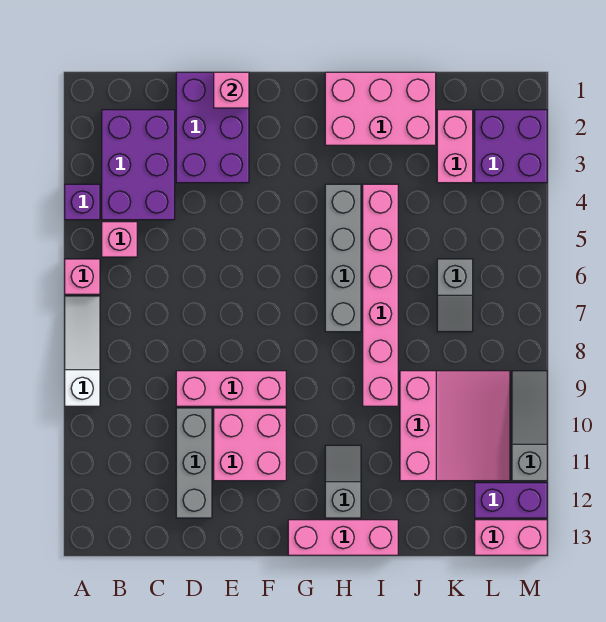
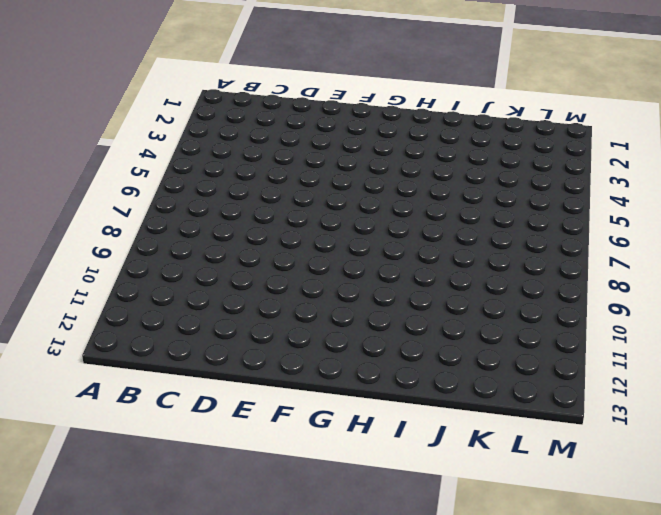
none -> purple 1x1 brick [65,184,100,220]
none -> pink 1x1 brick [65,259,100,294]
none -> white 1x3 slope [65,296,100,406]

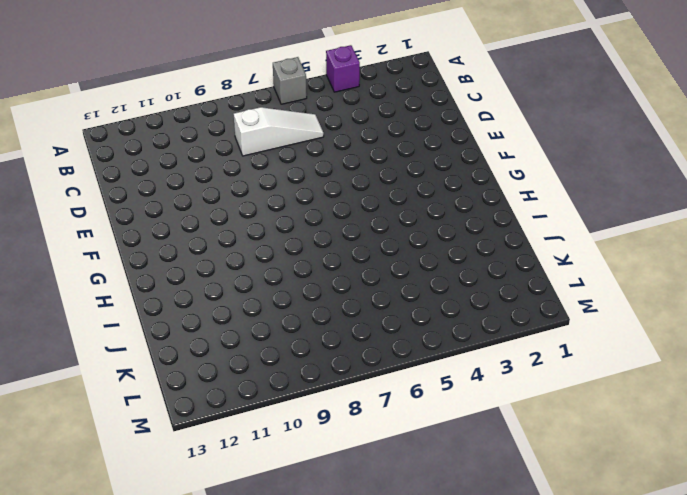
grey 1x1 brick [273,57,307,104] -> pink 1x1 brick [65,259,100,294]
white 1x3 slope [234,107,324,156] -> white 1x3 slope moved to [65,296,100,406]
none -> purple 2x3 brick [102,110,175,220]
none -> pink 1x1 brick [102,222,137,257]
none -> purple 2x3 brick [176,72,249,183]

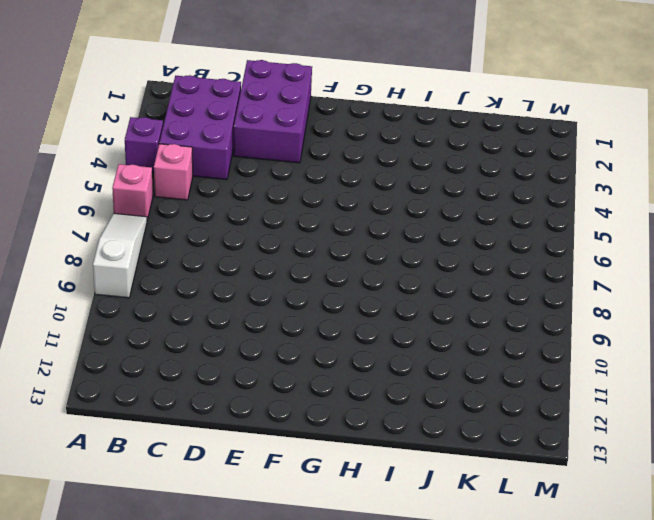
none -> pink 1x3 brick [176,371,286,406]
none -> grey 1x3 brick [176,408,212,518]
none -> pink 2x2 brick [214,408,286,481]

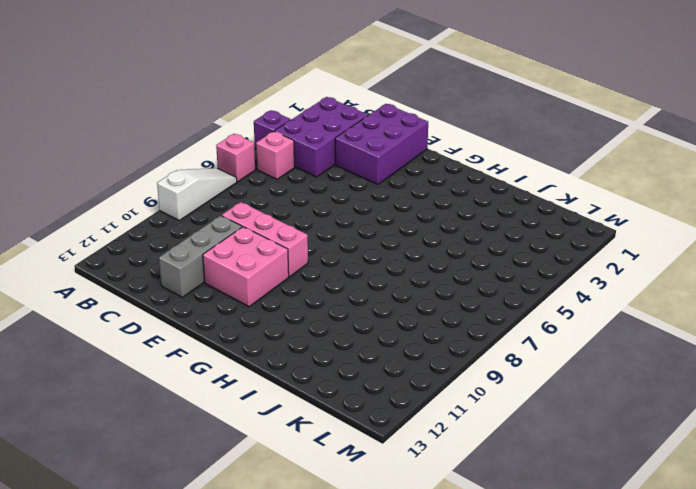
none -> pink 1x3 brick [288,520,398,555]
none -> pink 2x3 brick [325,72,436,145]
none -> grey 1x4 brick [325,184,361,332]

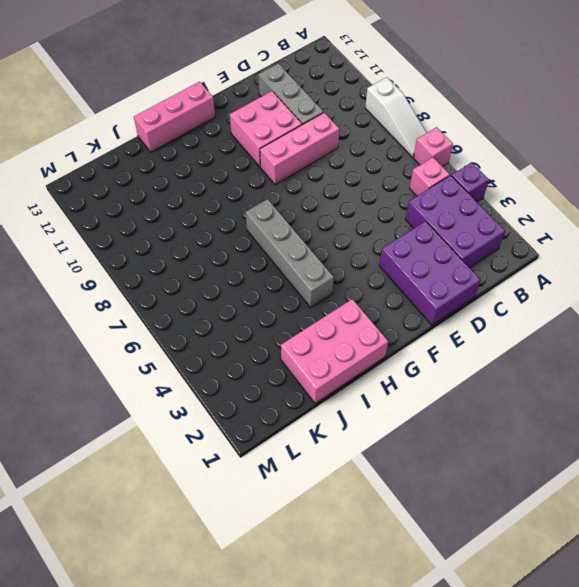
none -> grey 1x2 slope [325,445,361,518]
none -> pink 1x6 brick [363,184,398,406]
none -> pink 3x3 slope [400,371,510,481]

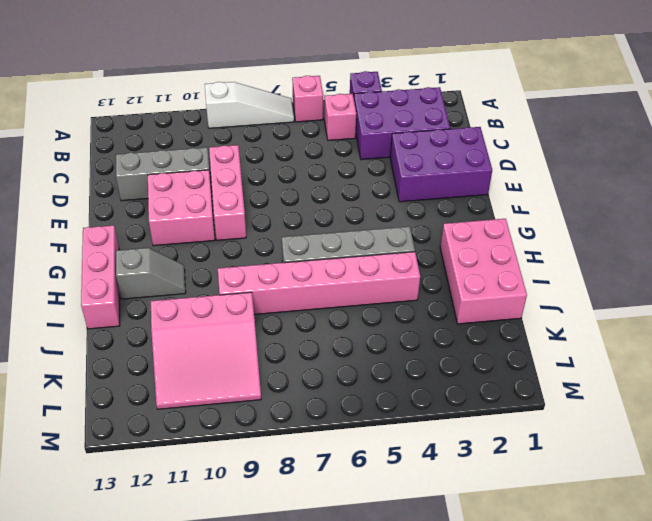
none -> pink 1x2 brick [437,110,473,183]
none -> grey 1x2 slope [437,259,473,332]
none -> purple 2x2 brick [475,110,547,183]

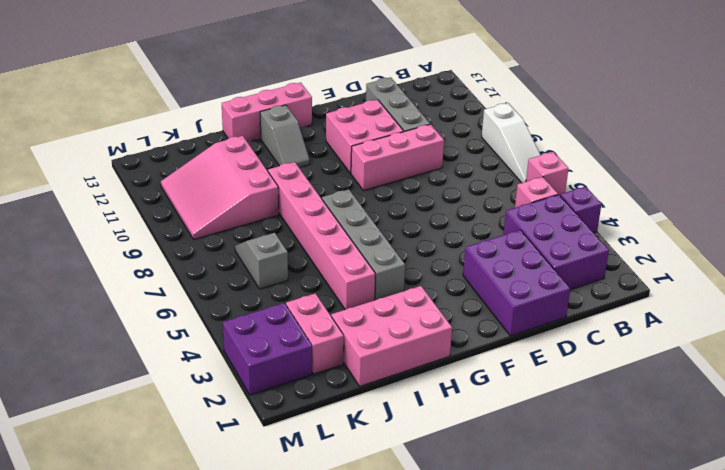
none -> purple 1x2 brick [475,483,547,518]
none -> pink 1x2 brick [475,520,547,555]
none -> grey 1x3 slope [512,371,547,481]

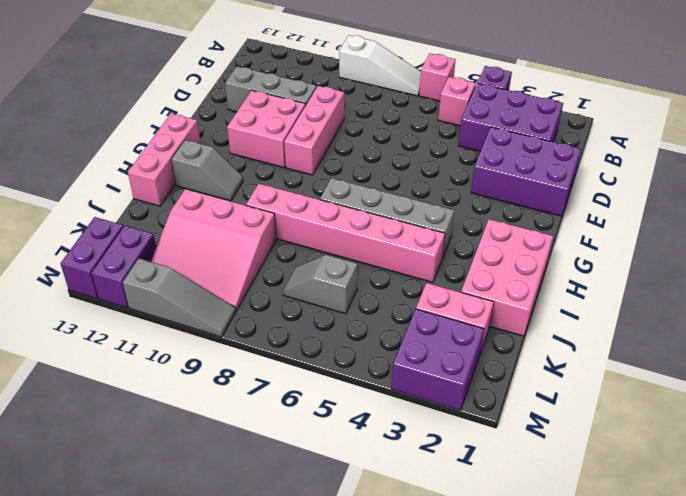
purple 1x2 brick [60,217,123,298] -> pink 1x2 brick [475,520,547,555]
none -> pink 1x1 brick [214,72,249,108]

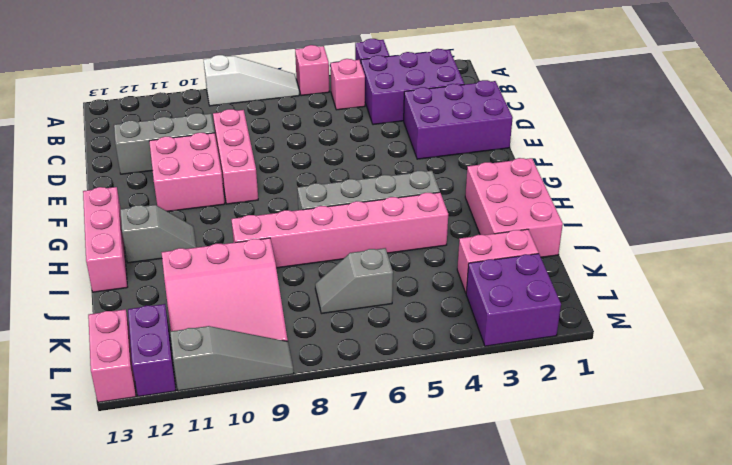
none -> pink 1x1 brick [214,72,249,108]

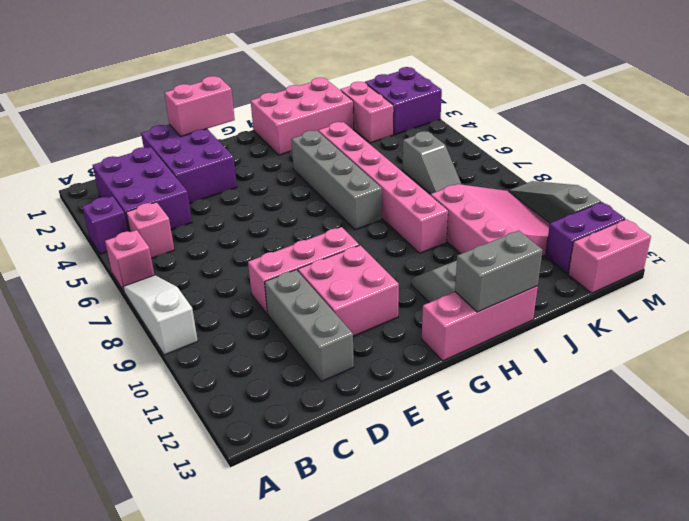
pink 1x2 brick [164,76,235,137] -> pink 1x1 brick [214,72,249,108]
grey 1x2 brick [455,230,543,312] -> none

